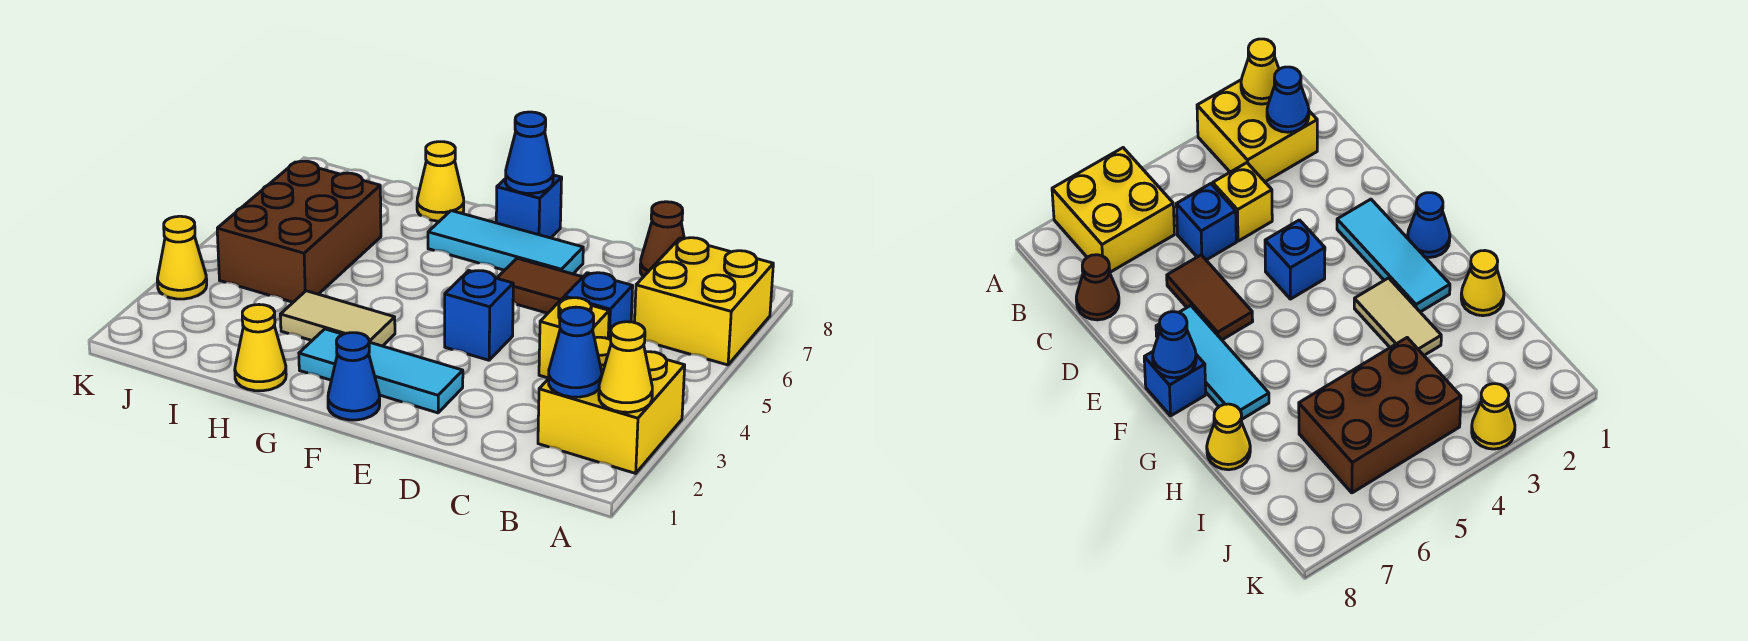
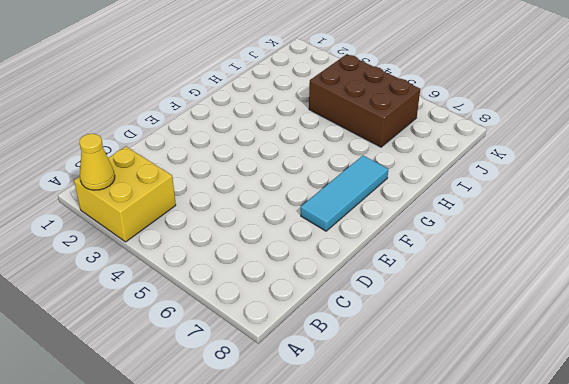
none -> yellow 2x2 brick [635,238,773,365]
none -> yellow 1x1 brick [539,298,609,378]
none -> blue 1x1 brick [564,273,633,340]

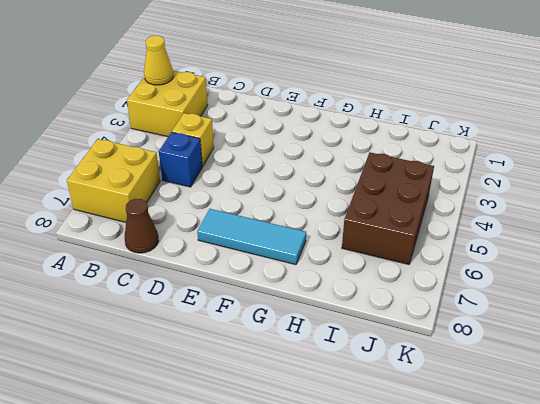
none -> brown 1x2 tile [497,258,582,313]
none -> cyan 1x3 tile [299,329,463,413]
none -> blue 1x1 brick [445,271,513,360]

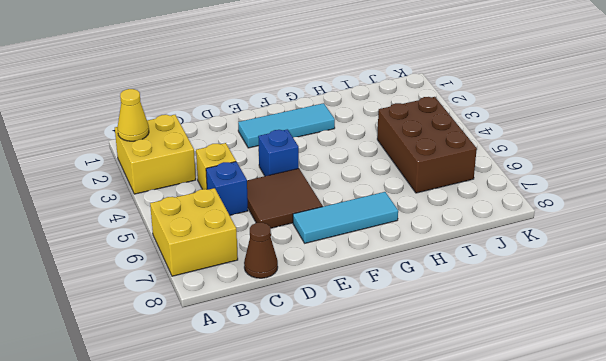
brown 2x2 tile [247,169,323,228] -> brown 1x2 tile [497,258,582,313]
none -> blue 1x1 cone [328,333,380,420]
none -> blue 1x1 brick [496,175,562,238]
none -> tan 1x2 tile [280,291,395,346]

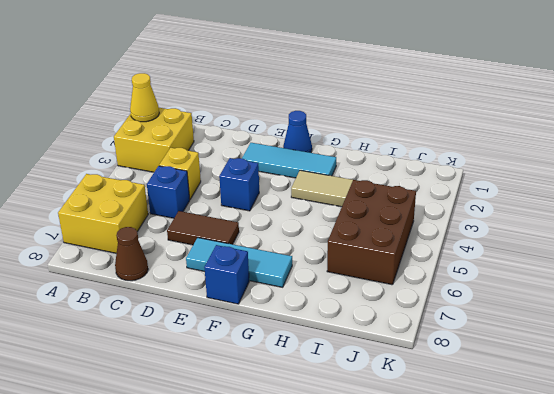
none -> yellow 1x1 cone [235,305,286,391]
none -> yellow 1x1 cone [417,142,464,221]
none -> yellow 1x1 cone [157,216,207,299]

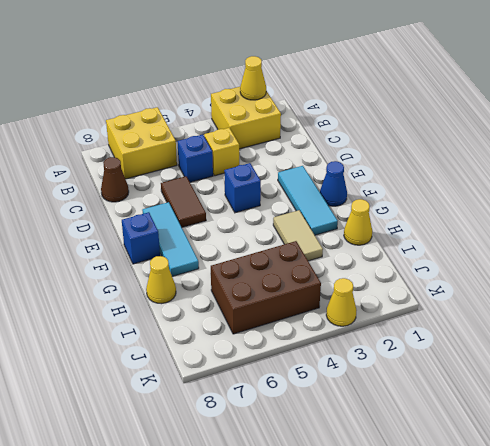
none -> blue 1x1 cone [549,307,602,397]
none -> blue 1x1 cone [505,112,553,193]

